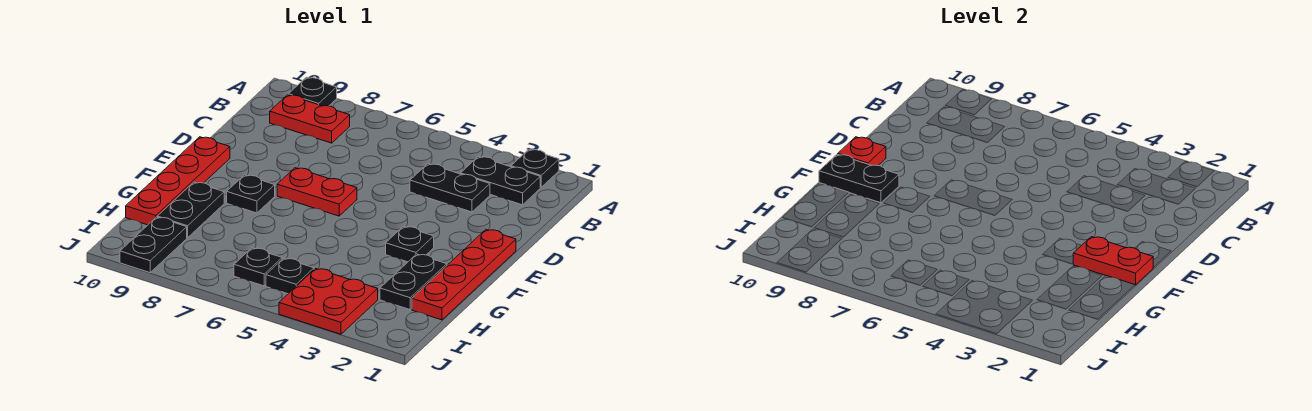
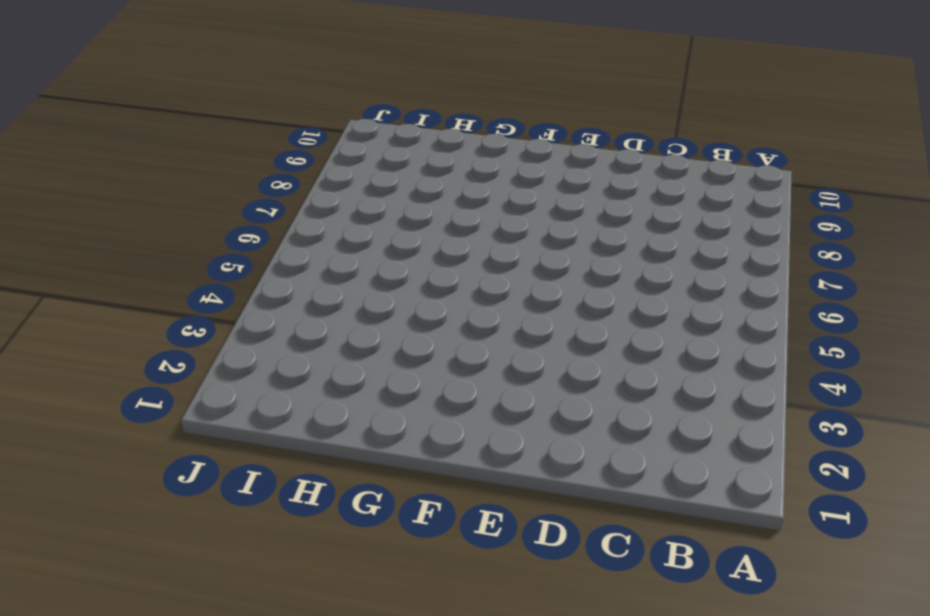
none -> black 1x1 plate [511,149,559,187]
none -> black 1x1 plate [288,77,337,106]
none -> black 1x2 plate [461,156,540,205]

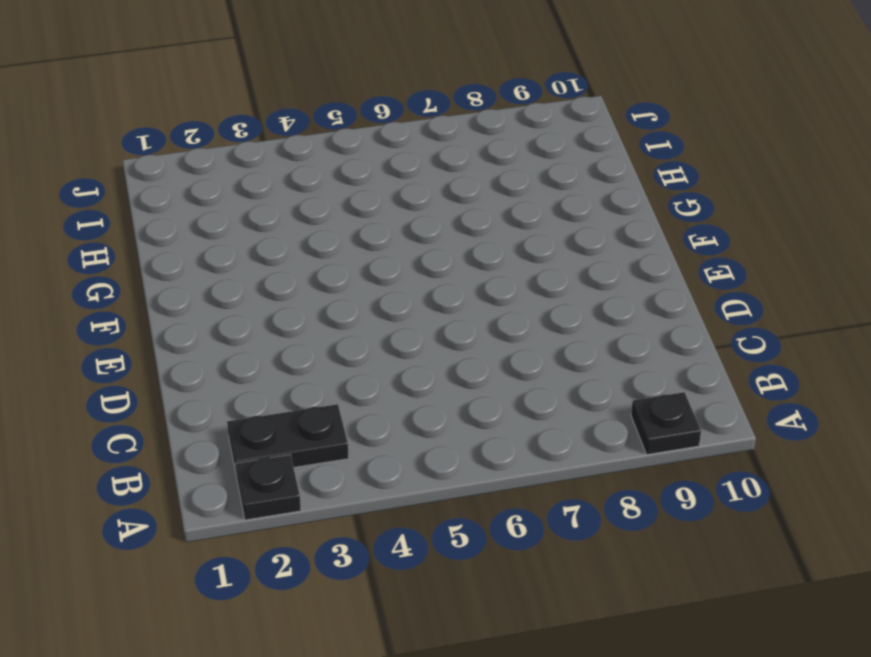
none -> red 1x2 plate [270,95,350,143]
none -> black 1x2 plate [410,164,490,212]
none -> red 1x4 plate [412,230,516,320]

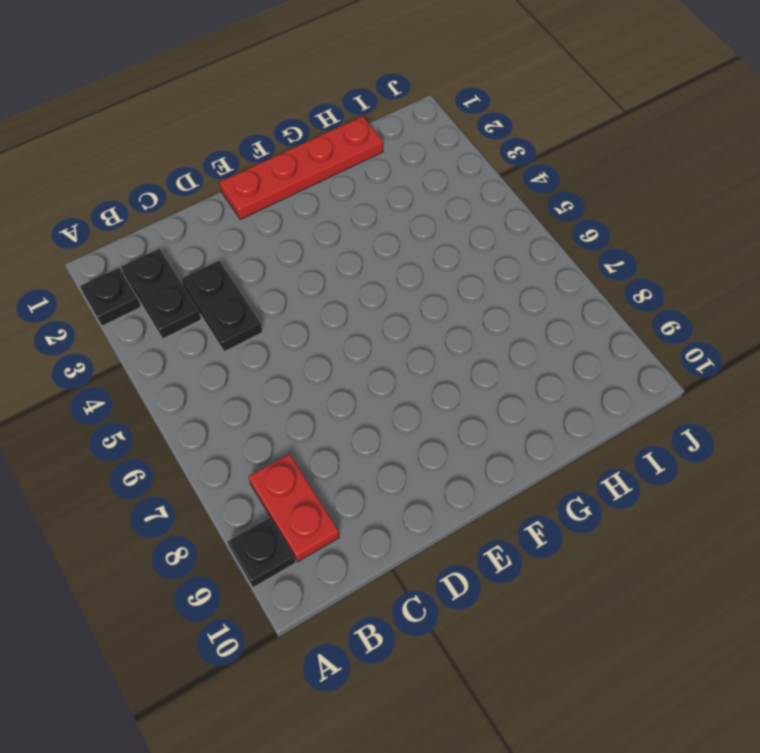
none -> red 1x2 plate [277,168,357,216]
none -> red 1x4 plate [126,137,230,225]
none -> black 1x1 plate [386,226,434,262]

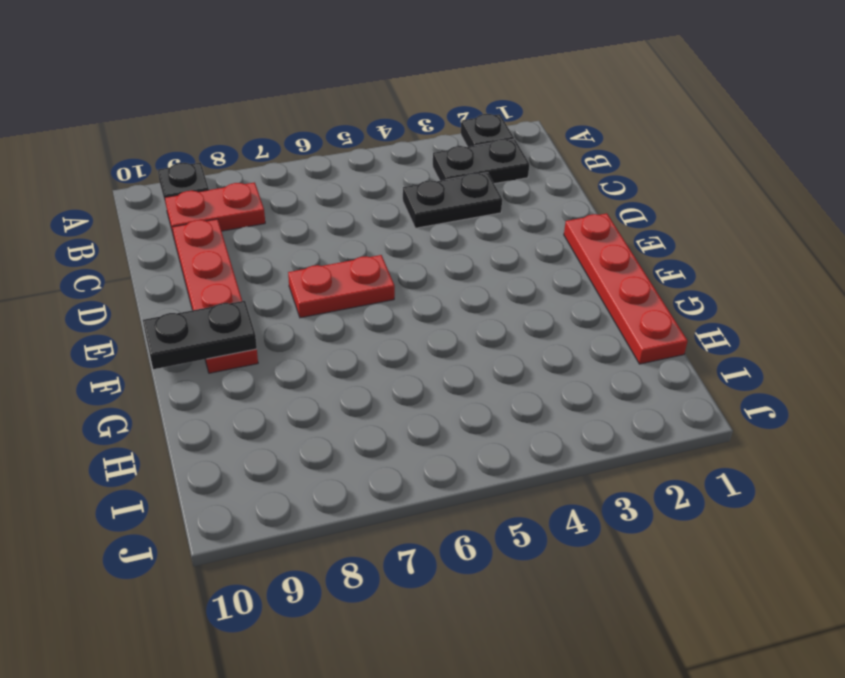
red 1x4 plate [172,219,258,373] -> red 1x4 plate moved to [126,137,230,225]
none -> black 1x1 plate [386,226,434,262]
none -> black 1x1 plate [227,175,275,213]
none -> black 1x2 plate [380,254,447,310]

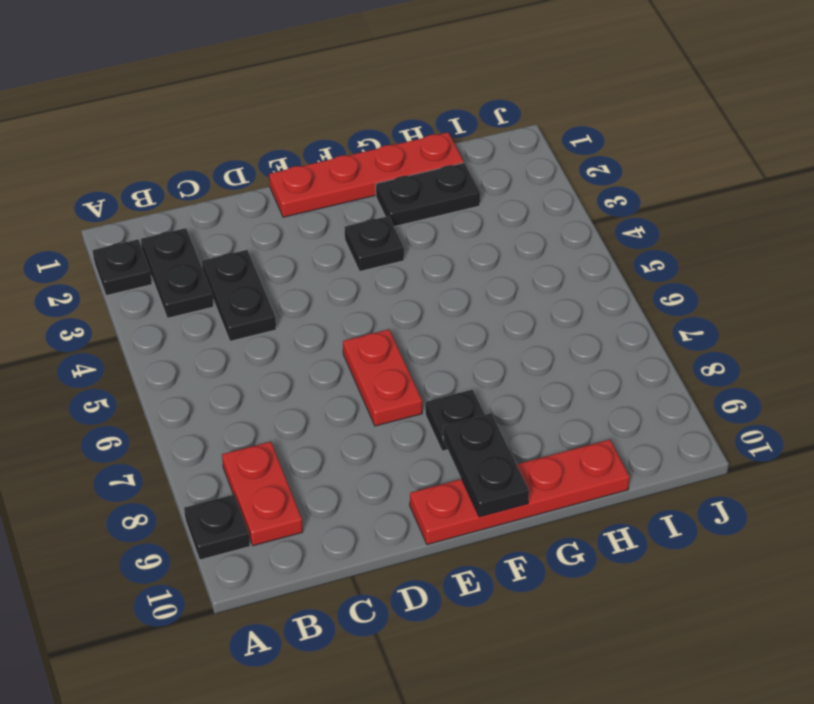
none -> black 1x2 plate [157,182,224,238]
none -> red 2x2 plate [279,268,378,334]
none -> black 1x1 plate [266,258,314,294]

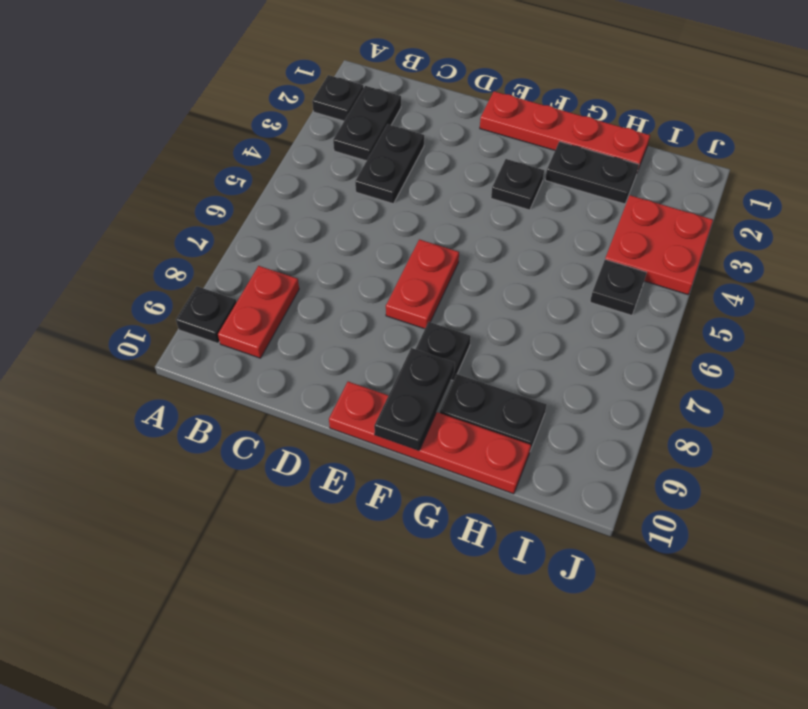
none -> black 1x1 plate [234,248,282,286]
none -> black 1x2 plate [120,217,187,273]
none -> red 1x1 plate [838,137,886,166]

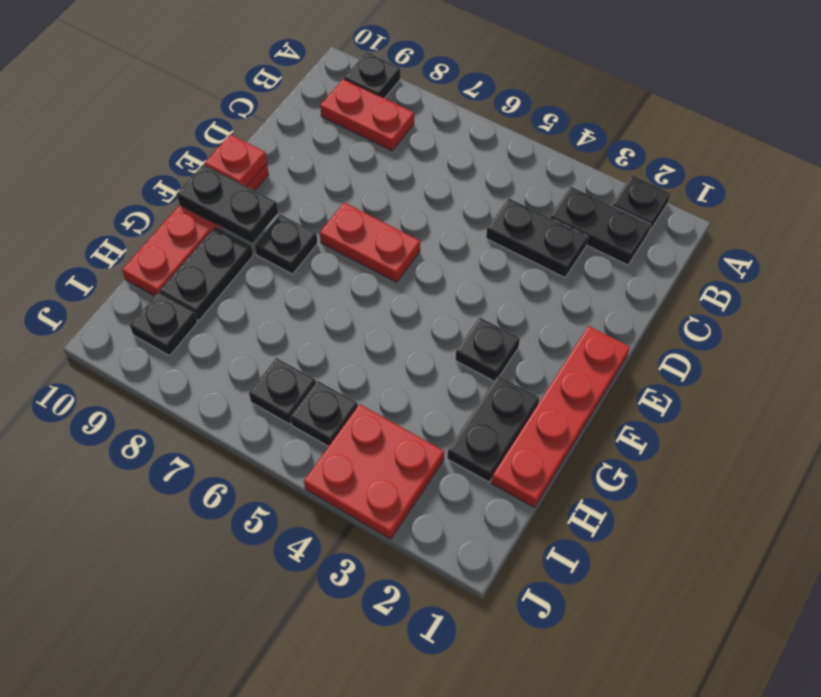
black 1x1 plate [130,292,198,356] -> black 1x2 plate [120,217,187,273]
none -> red 1x2 plate [1073,237,1153,285]

